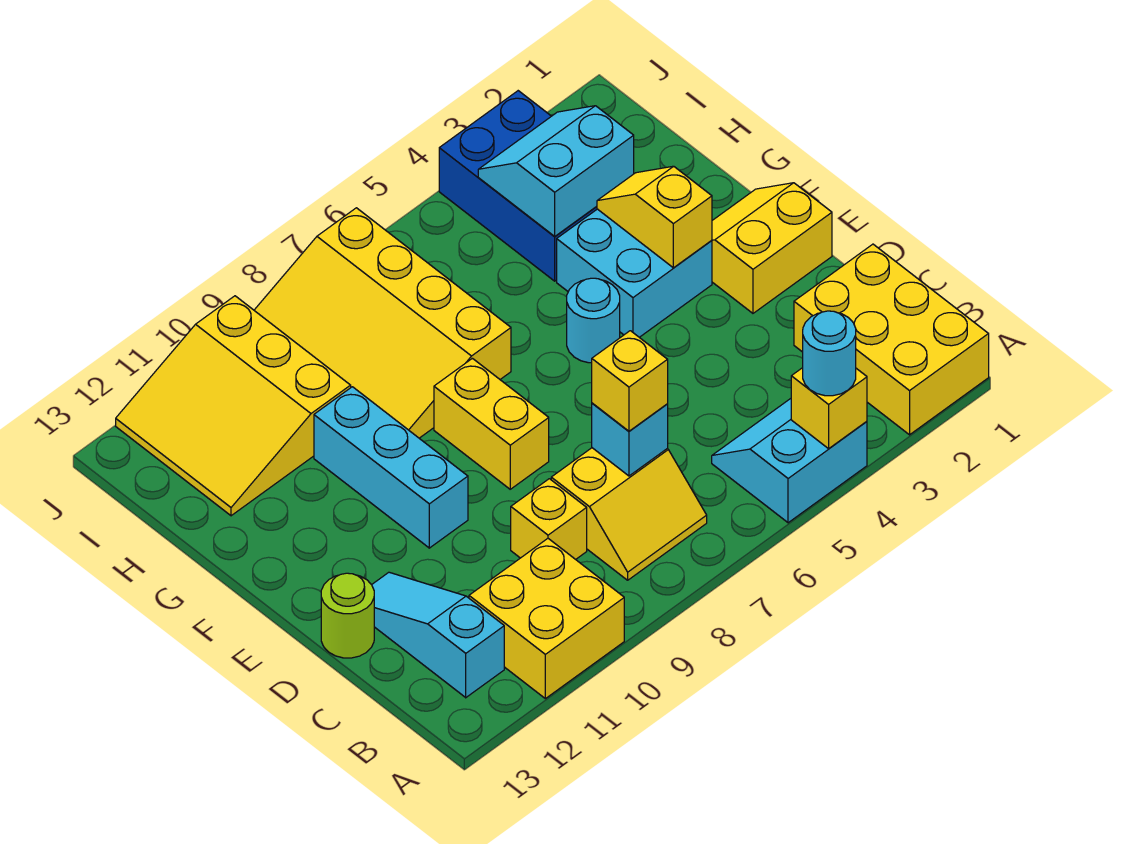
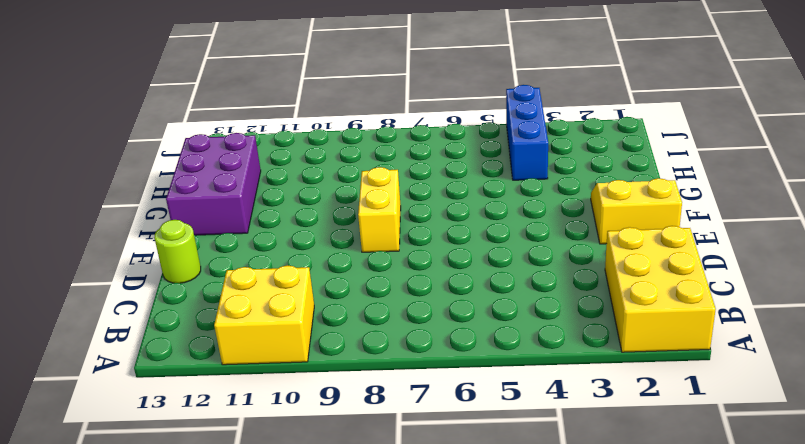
purple 2x3 brick [166,133,261,235] -> yellow 3x3 slope [116,296,351,516]
blue 1x3 brick [506,85,548,180] -> blue 2x3 brick [439,91,597,281]
none -> cyan 2x2 slope [712,399,867,523]
none -> yellow 2x2 slope [551,448,707,580]
none -> cyan 1x3 slope [372,572,504,698]

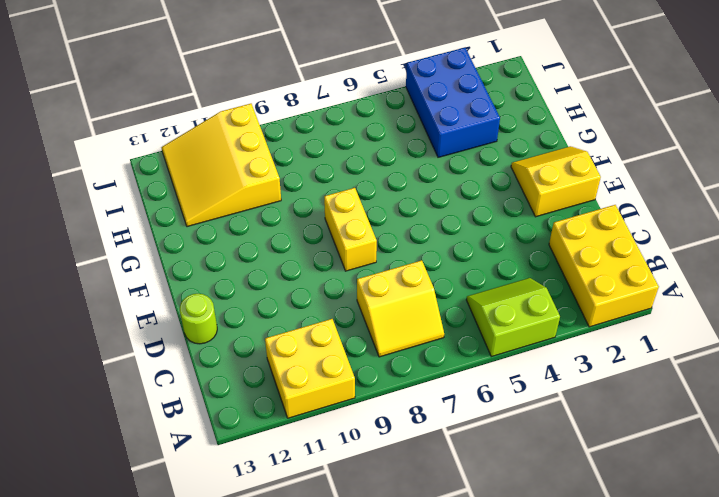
lime 2x2 slope [466,278,560,357] -> cyan 2x2 slope [712,399,867,523]
none -> cyan 1x3 slope [372,572,504,698]
none -> yellow 1x1 brick [511,479,587,559]
none -> cyan 1x3 brick [314,387,468,548]

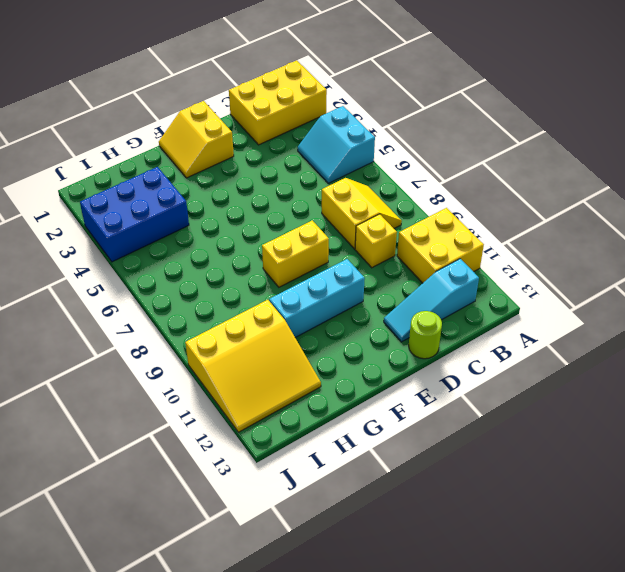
none -> cyan 2x2 brick [557,209,712,337]
none -> cyan 1x1 round brick [567,278,620,363]
none -> yellow 3x4 slope [254,208,511,438]

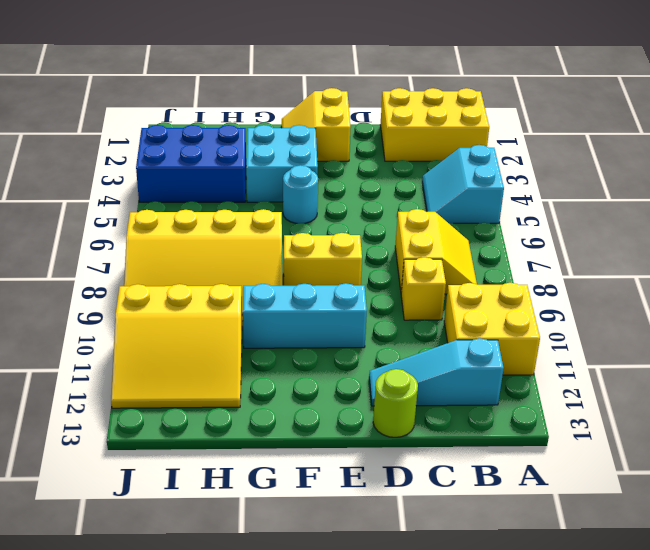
none -> yellow 1x1 brick [791,368,867,449]
none -> cyan 1x1 brick [592,403,668,476]
none -> yellow 1x2 slope [597,166,712,268]

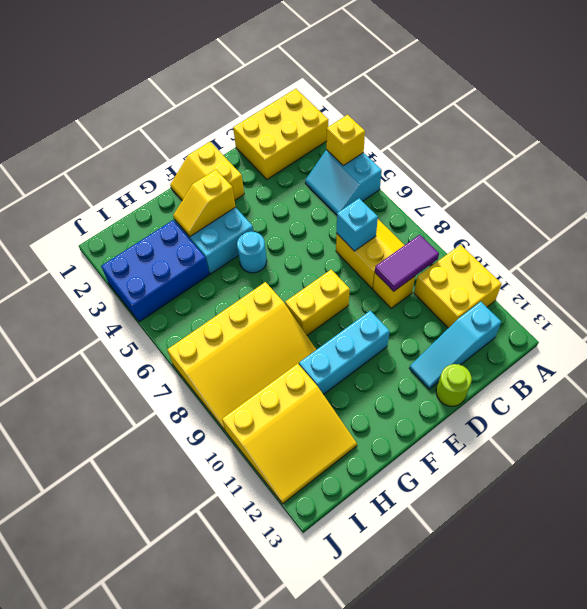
purple 1x2 tile [375,235,439,291] -> none
none -> cyan 2x2 slope [478,106,634,237]
none -> cyan 1x1 round brick [803,311,856,396]
none -> yellow 1x1 brick [592,331,668,431]

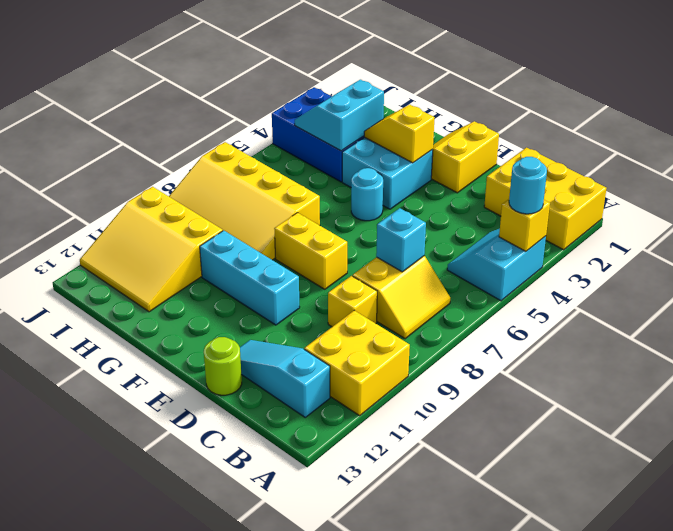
none -> yellow 1x1 brick [592,331,668,431]

